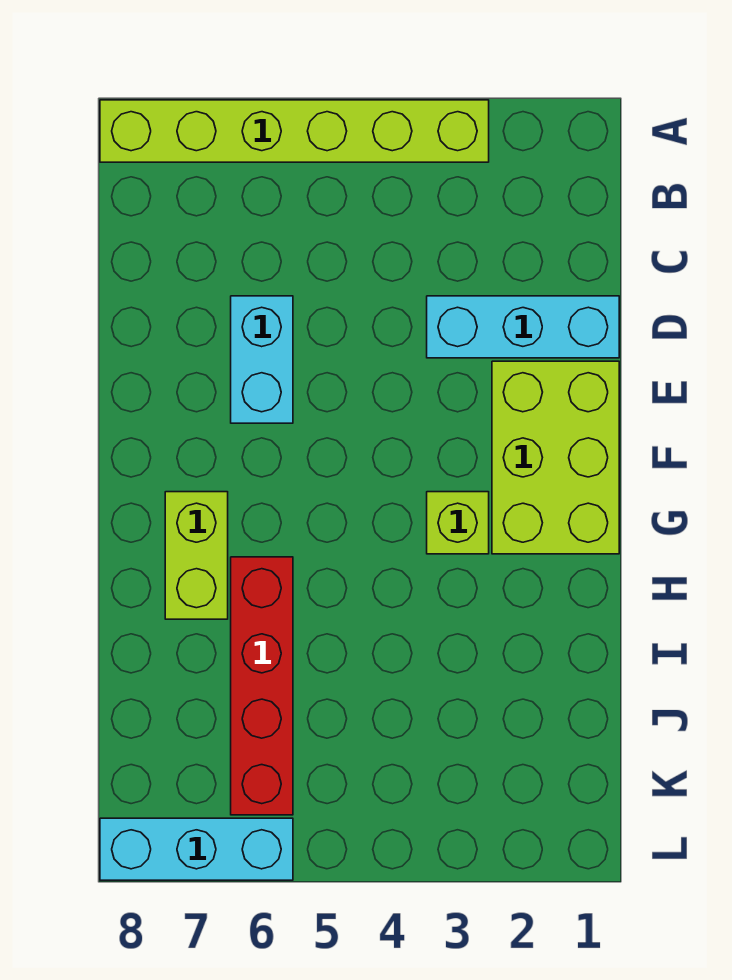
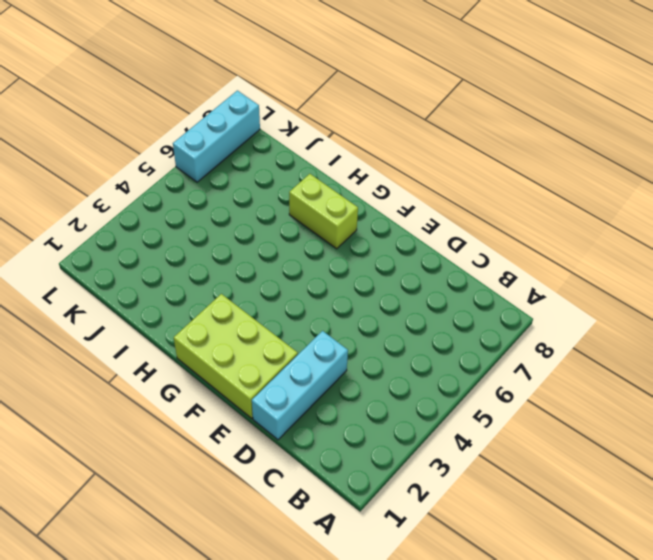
none -> lime 1x6 brick [100,100,489,162]
none -> cyan 1x2 brick [231,296,293,423]

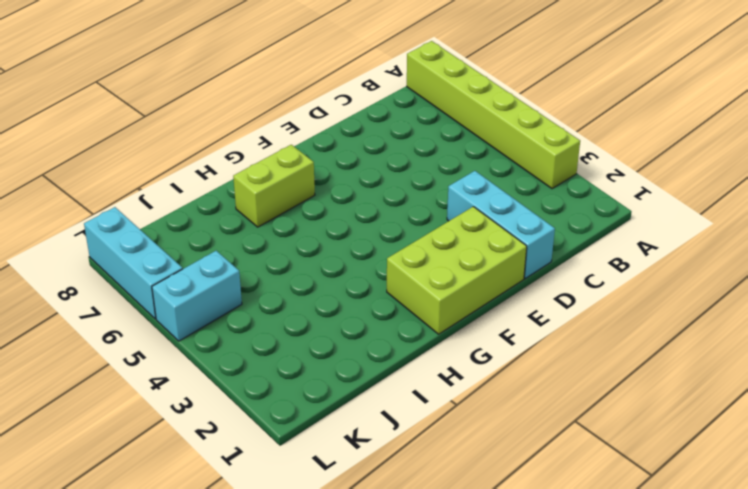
cyan 1x2 brick [152,251,242,341] -> cyan 1x2 brick moved to [231,296,293,423]
none -> lime 1x1 brick [427,492,489,554]
none -> red 1x4 brick [231,557,293,815]

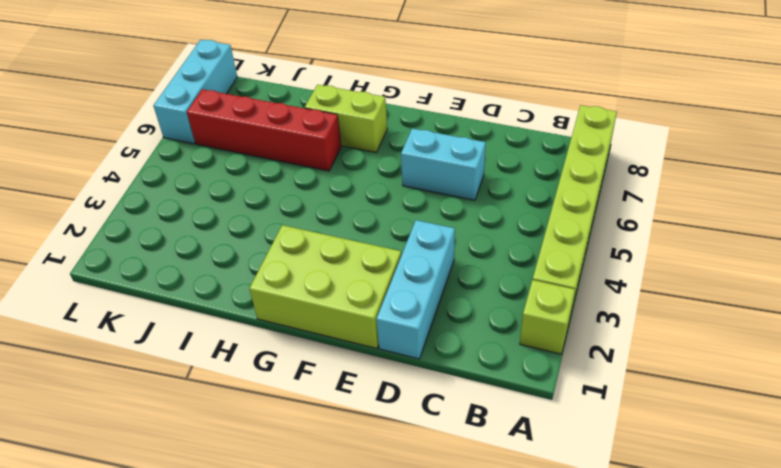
lime 1x1 brick [520,280,575,354] -> lime 1x1 brick moved to [427,492,489,554]

